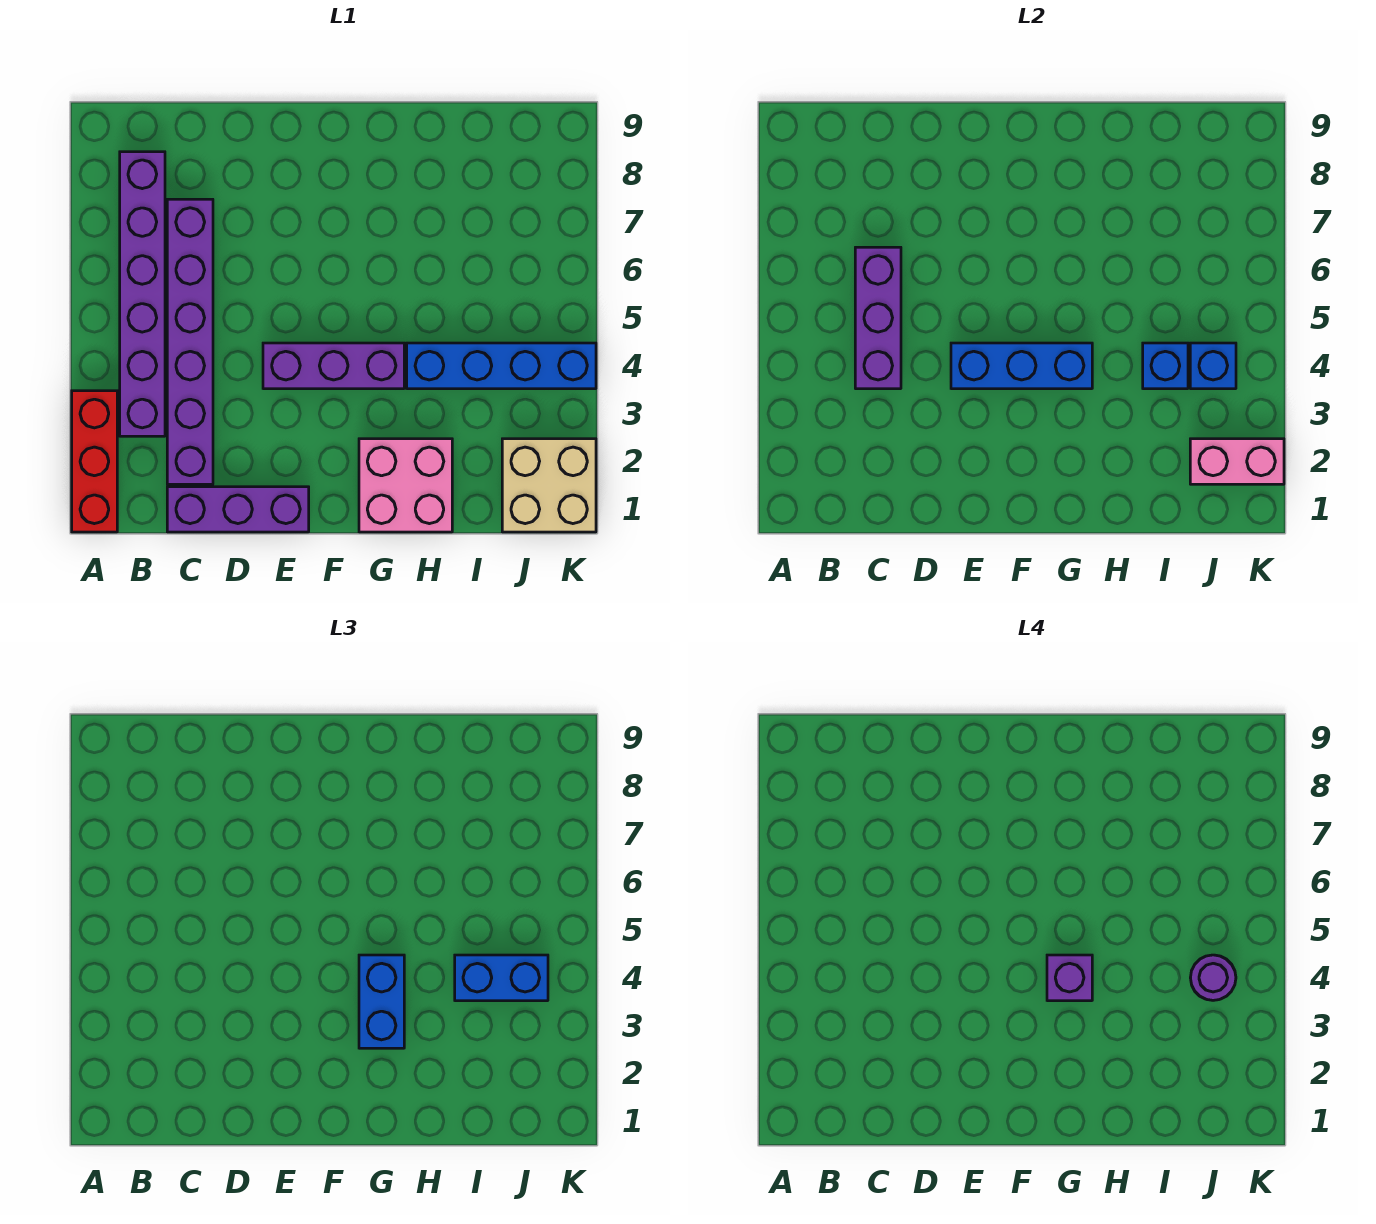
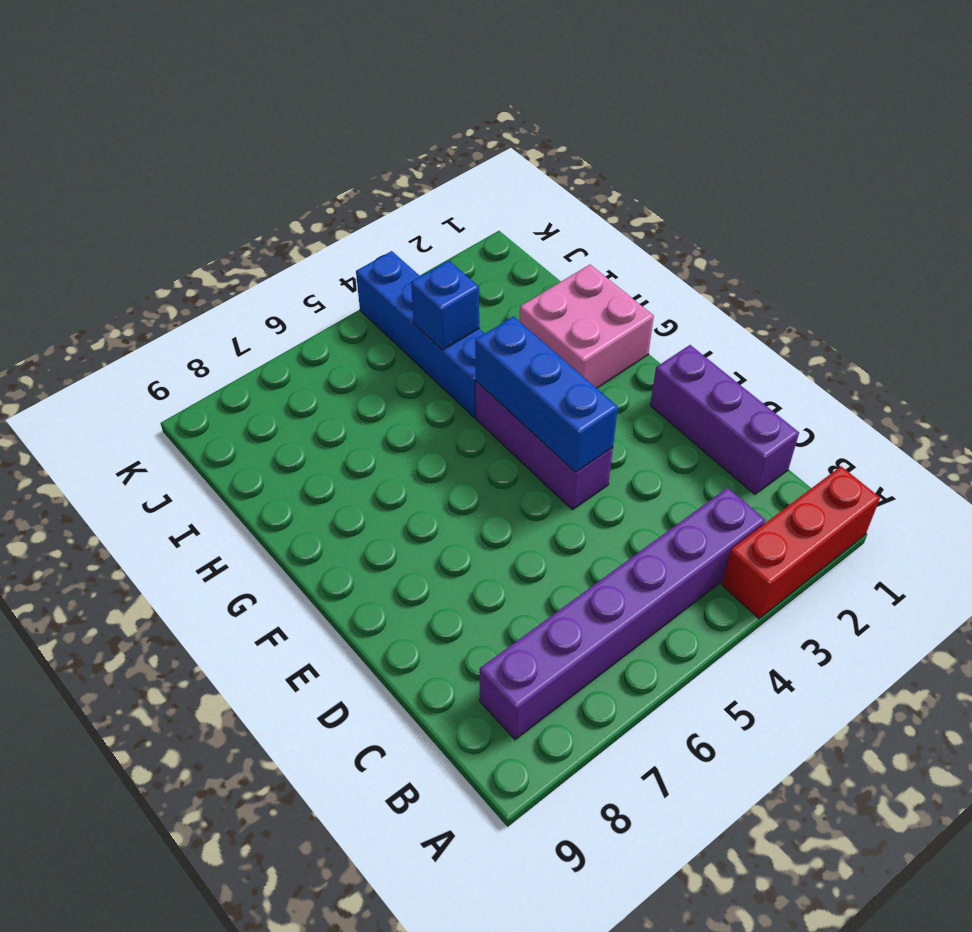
none -> purple 1x6 brick [167,199,213,484]
none -> tan 2x2 brick [502,439,596,532]
none -> purple 1x3 brick [855,247,901,389]

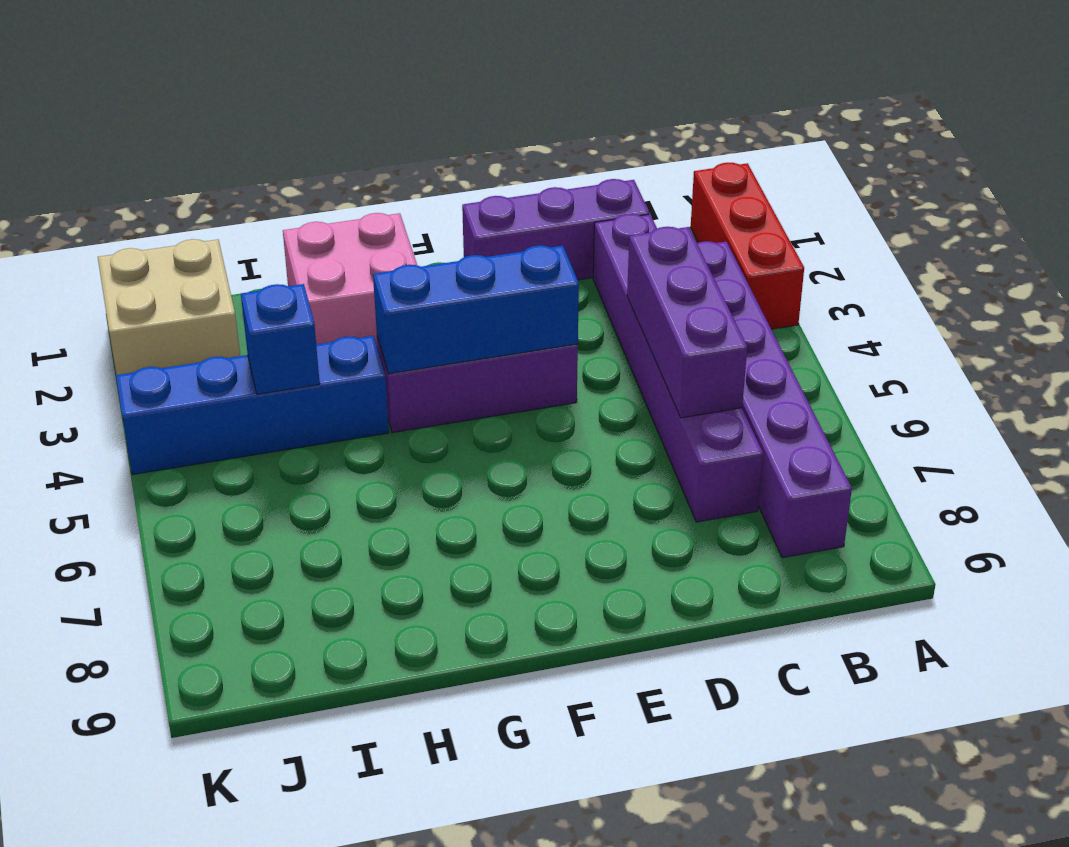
none -> pink 1x2 brick [1190,439,1284,484]
none -> blue 1x1 brick [1190,343,1236,389]
none -> blue 1x2 brick [359,955,404,1048]

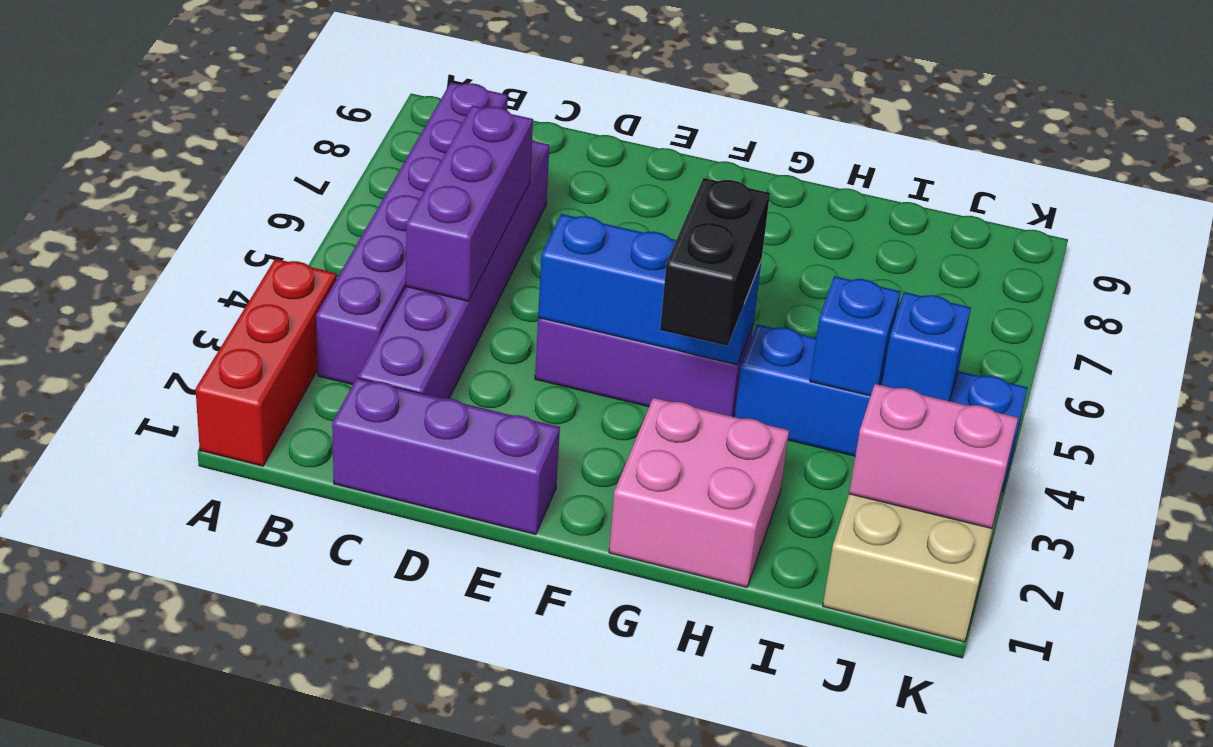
black 1x2 brick [660,178,770,346] -> blue 1x2 brick [359,955,404,1048]
none -> blue 1x2 brick [455,955,548,1001]
none -> purple 1x1 brick [1047,955,1092,1001]
none -> purple 1x1 round brick [1190,955,1236,1000]

